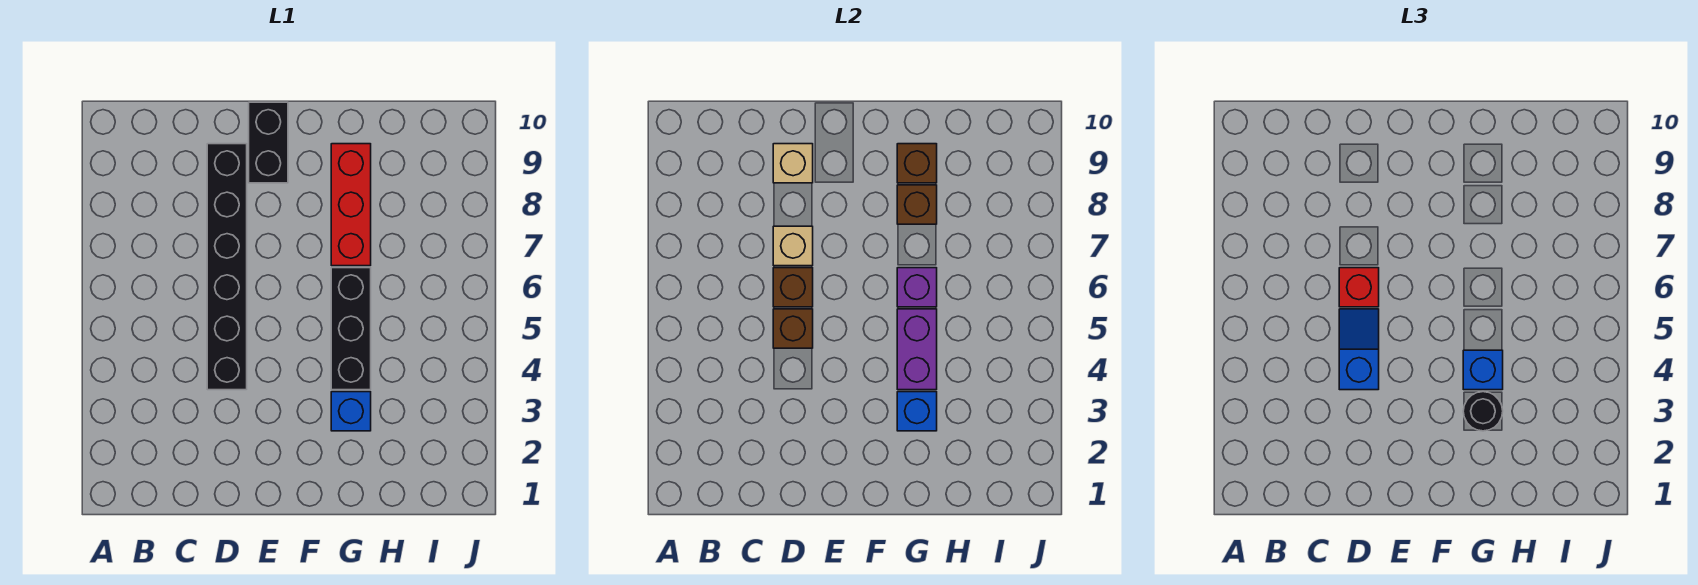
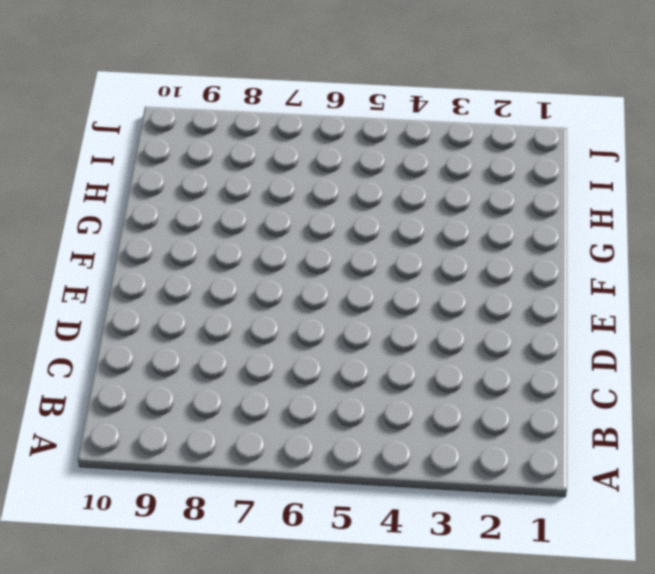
none -> black 1x6 brick [207,144,247,390]
none -> black 1x2 brick [249,102,288,183]
none -> blue 1x1 brick [331,392,371,431]

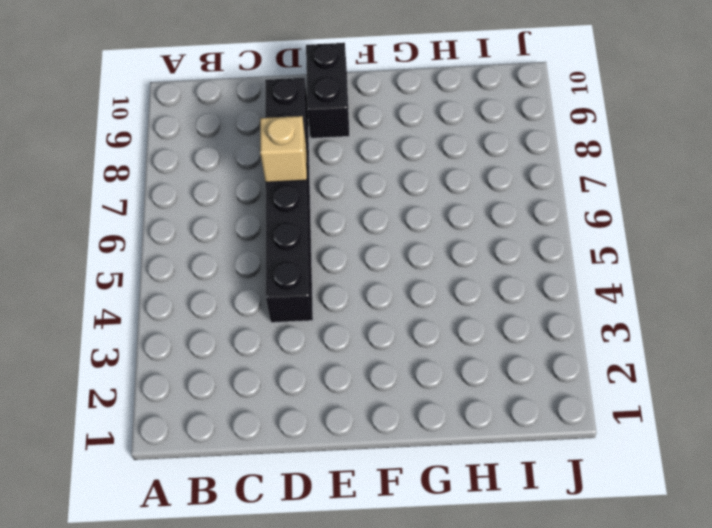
none -> blue 1x1 brick [331,392,371,431]
none -> black 1x3 brick [331,268,371,390]
none -> red 1x3 brick [331,144,371,266]

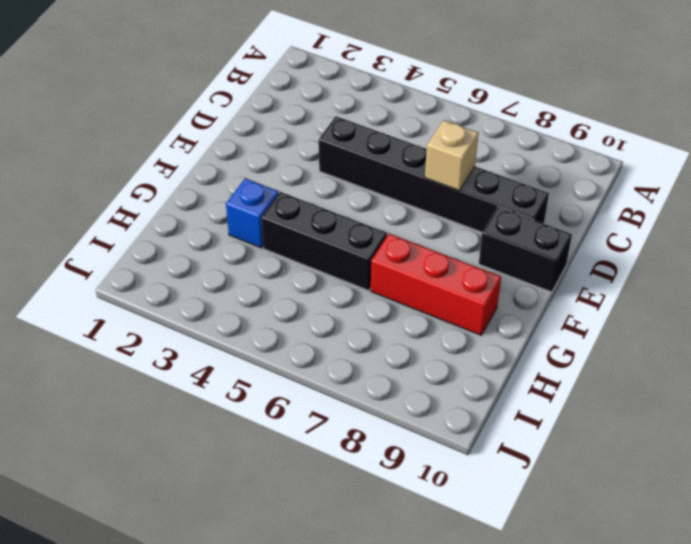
none -> brown 1x1 brick [773,309,813,348]
none -> brown 1x1 brick [773,268,813,307]
none -> tan 1x1 brick [773,144,813,183]

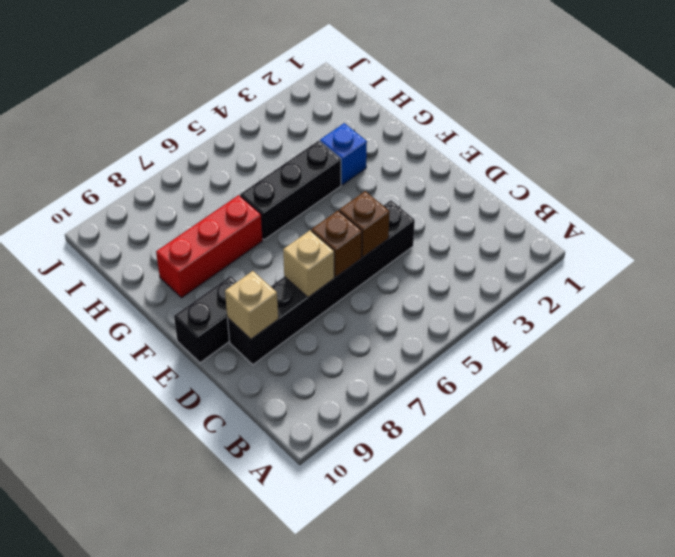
none -> blue 1x1 brick [897,392,937,431]
none -> purple 1x2 brick [897,309,937,390]
none -> purple 1x1 brick [897,268,937,307]

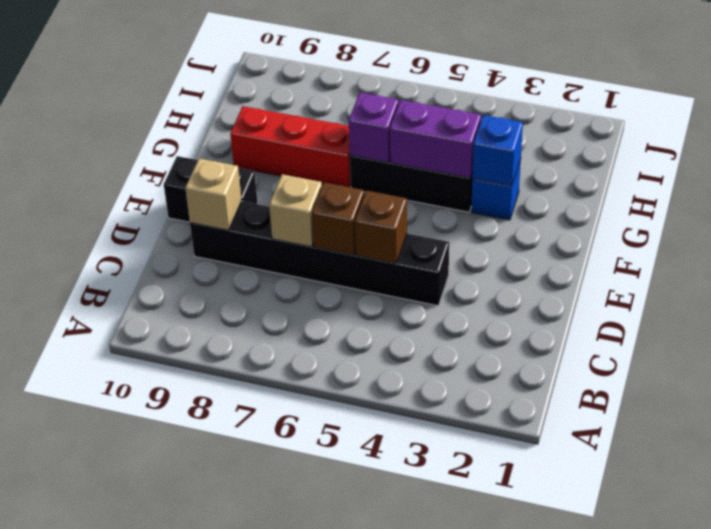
none -> brown 1x1 brick [897,185,937,224]
none -> brown 1x1 brick [897,144,937,183]
none -> blue 1x2 slope [1339,309,1379,390]

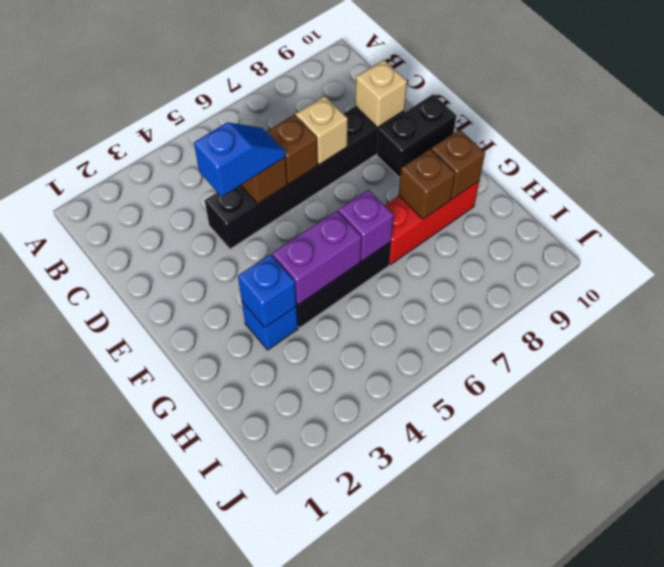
none -> red 1x1 brick [1339,268,1379,307]
none -> black 1x1 round brick [1463,392,1503,431]
none -> blue 1x1 brick [1463,350,1503,390]

